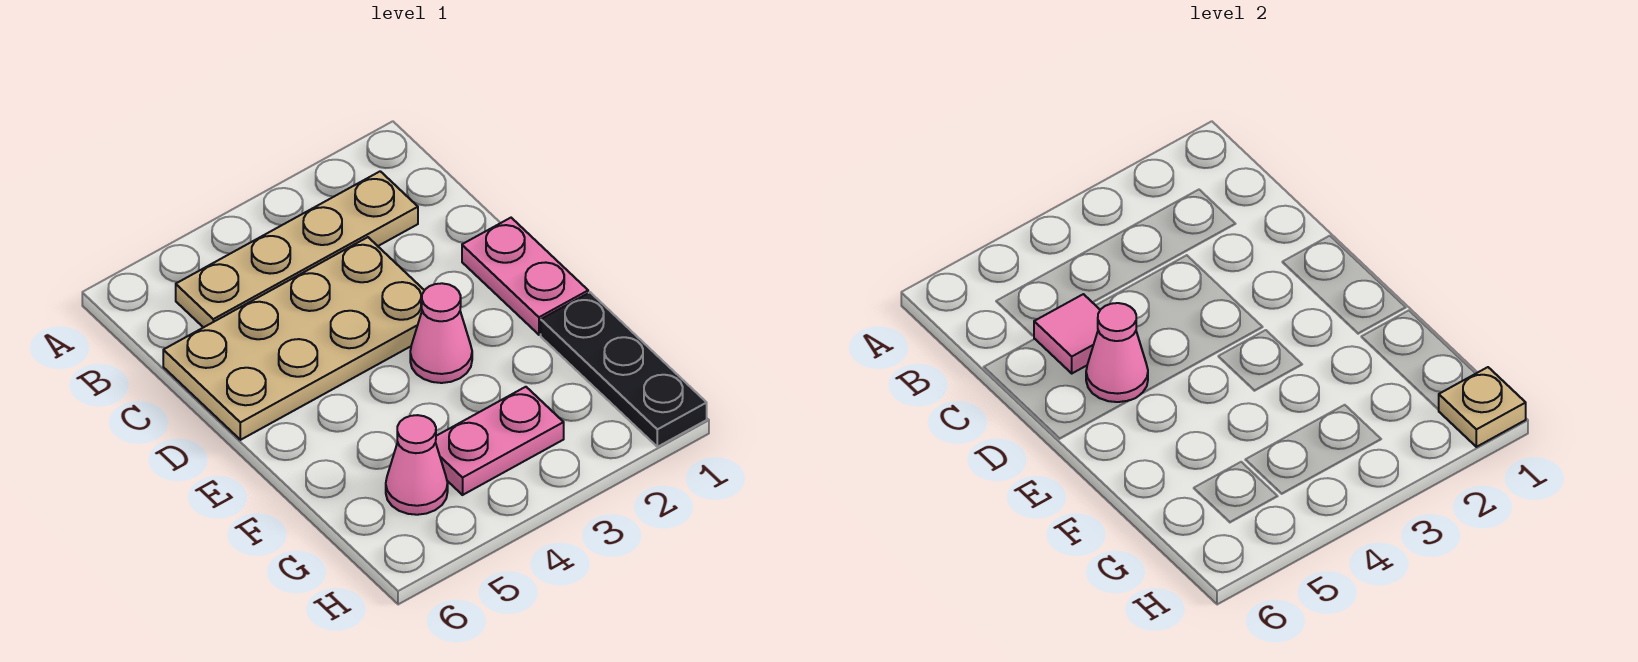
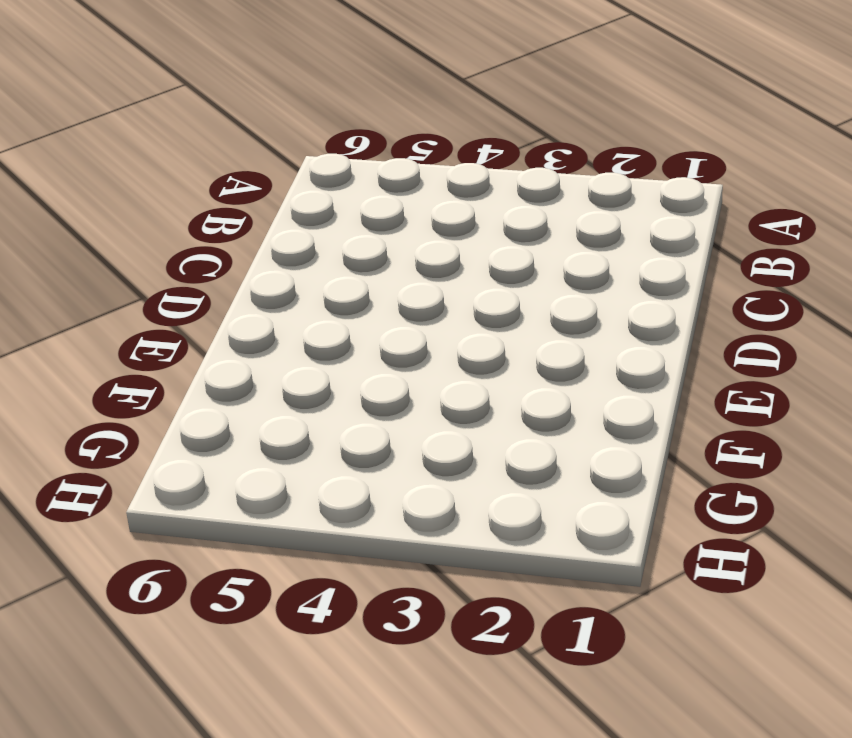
none -> tan 1x4 plate [176,171,418,328]
none -> tan 2x4 plate [163,237,424,440]

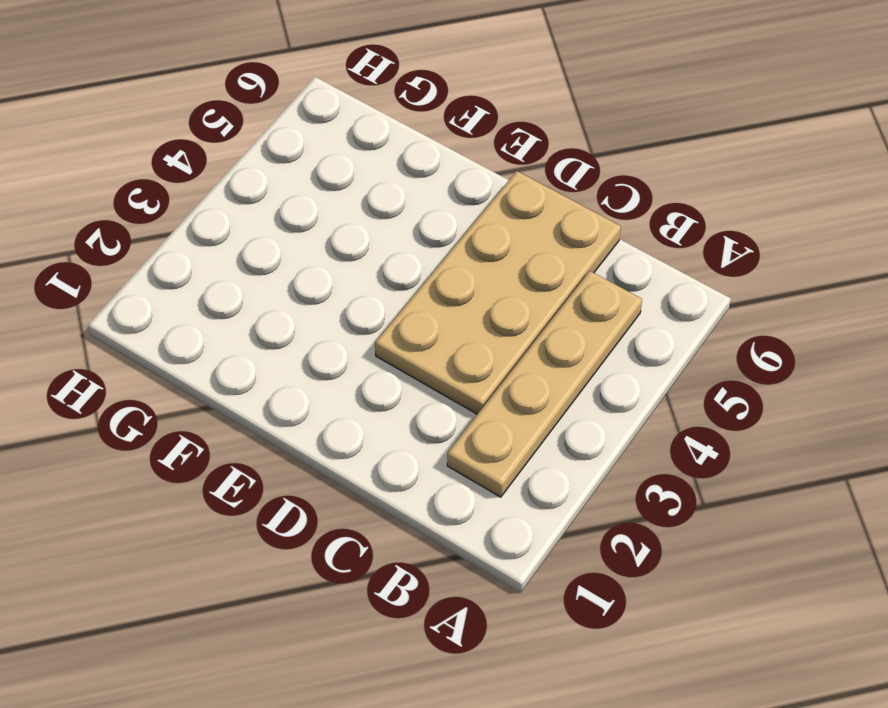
none -> pink 1x2 plate [462,218,588,335]
none -> pink 1x1 cone [410,283,472,383]

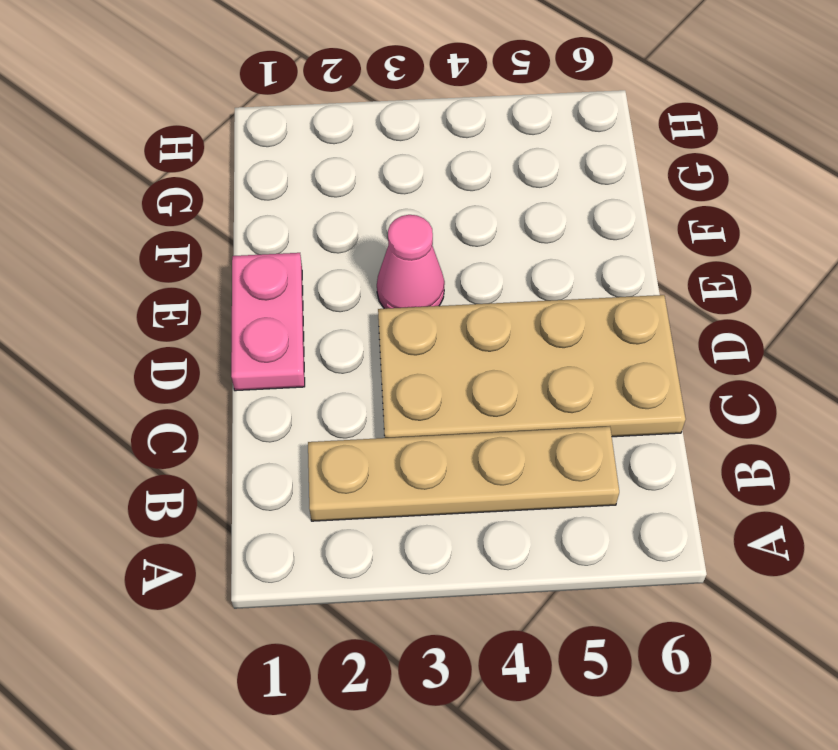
none -> black 1x3 plate [541,292,707,447]
none -> pink 1x2 plate [436,387,564,495]

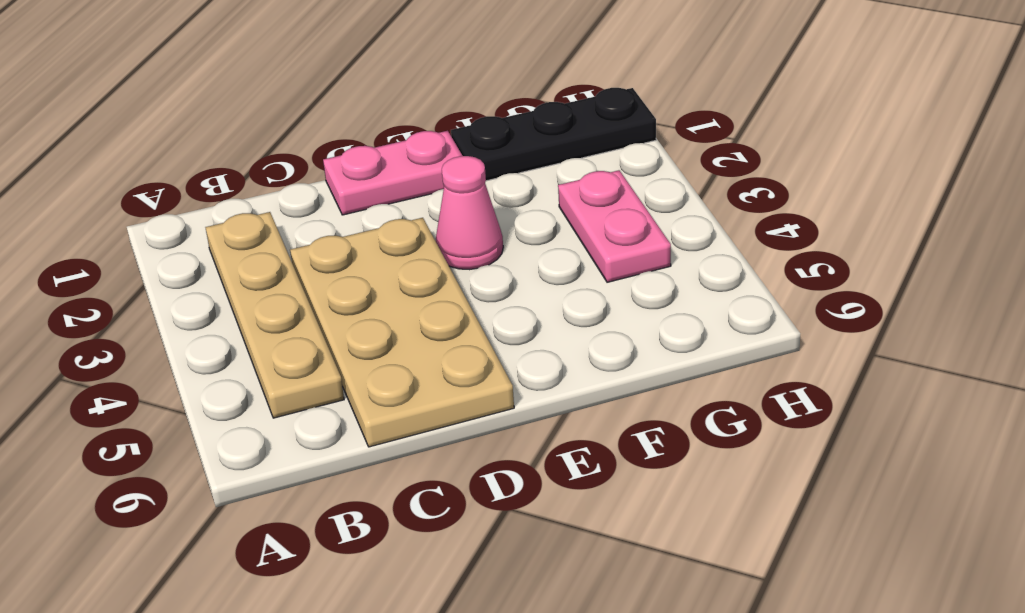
none -> pink 1x1 cone [386,415,448,515]
none -> pink 1x1 tile [1034,294,1100,373]

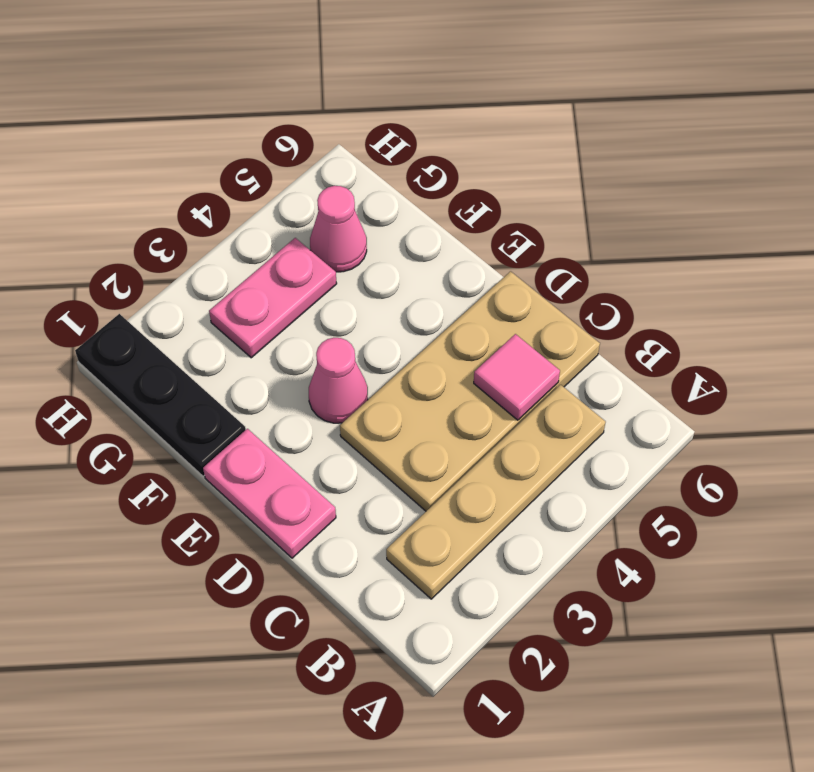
none -> pink 1x1 cone [1086,303,1148,402]
none -> tan 1x1 plate [1439,367,1526,447]

